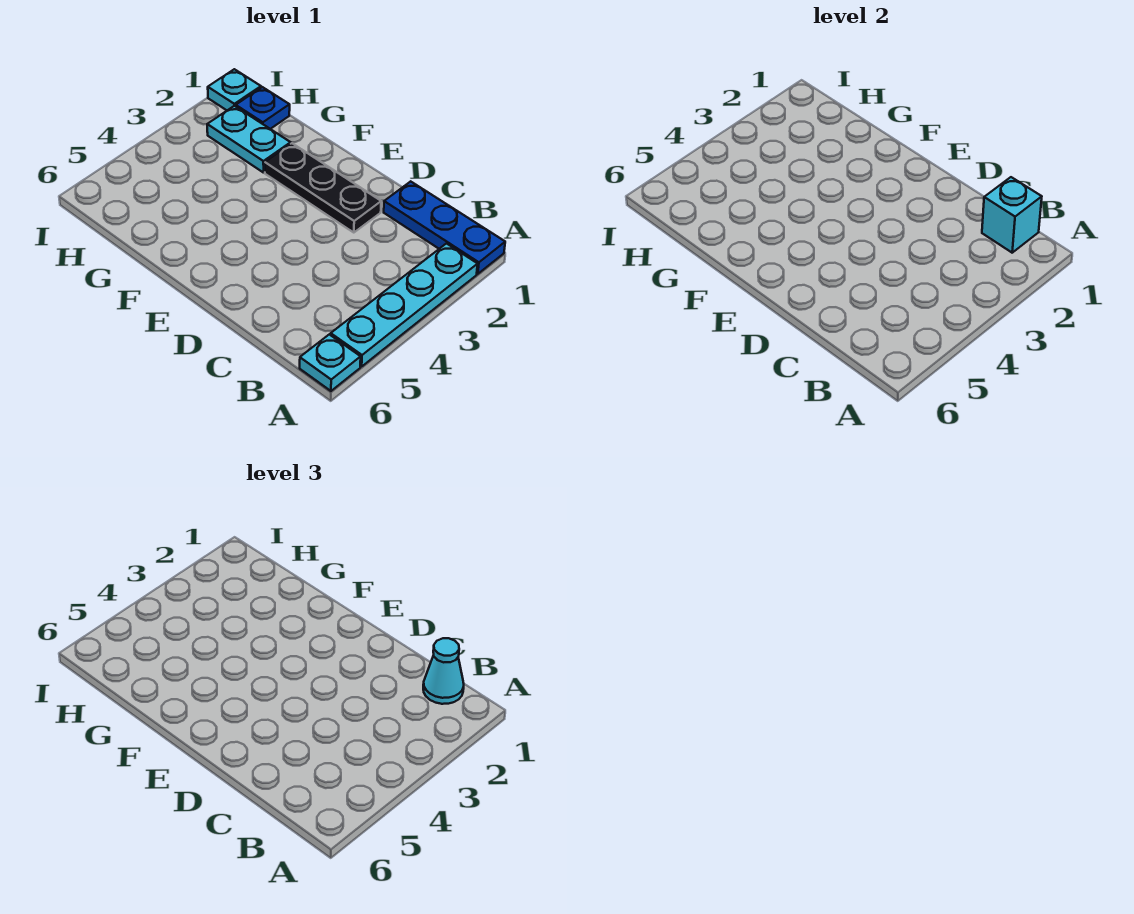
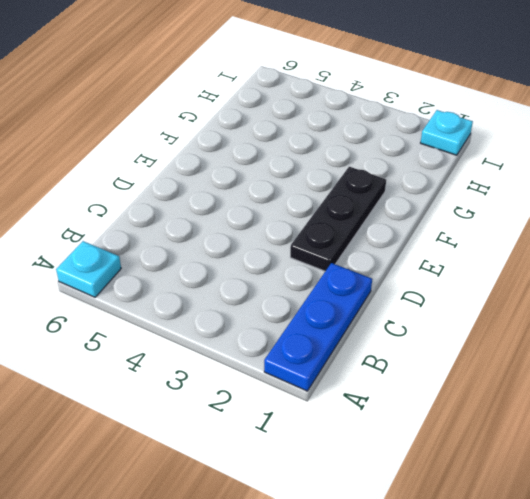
none -> cyan 1x4 plate [331,244,478,366]
none -> cyan 1x2 plate [207,106,291,173]

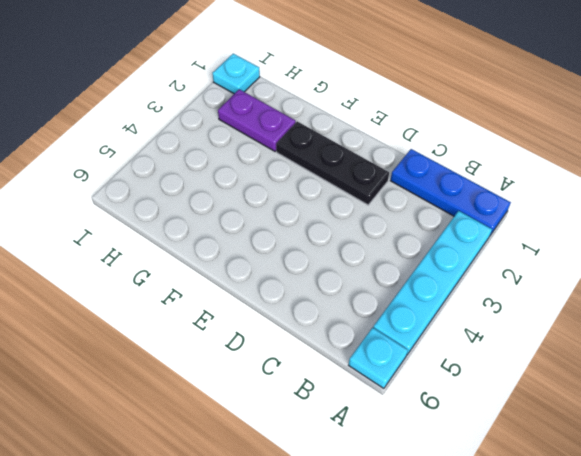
purple 1x2 plate [218,89,296,151] -> cyan 1x2 plate [207,106,291,173]
none -> blue 1x1 plate [236,87,290,129]
none -> cyan 1x1 brick [982,177,1042,253]

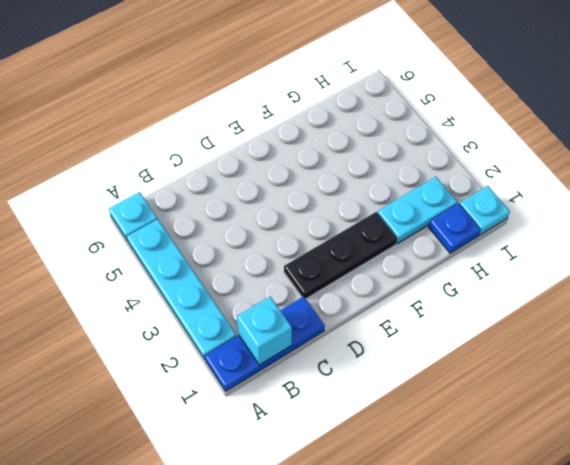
none -> cyan 1x1 cone [423,638,464,704]

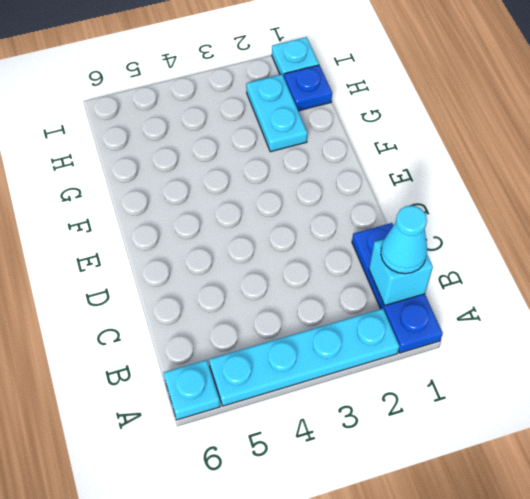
none -> black 1x3 plate [265,143,381,233]

